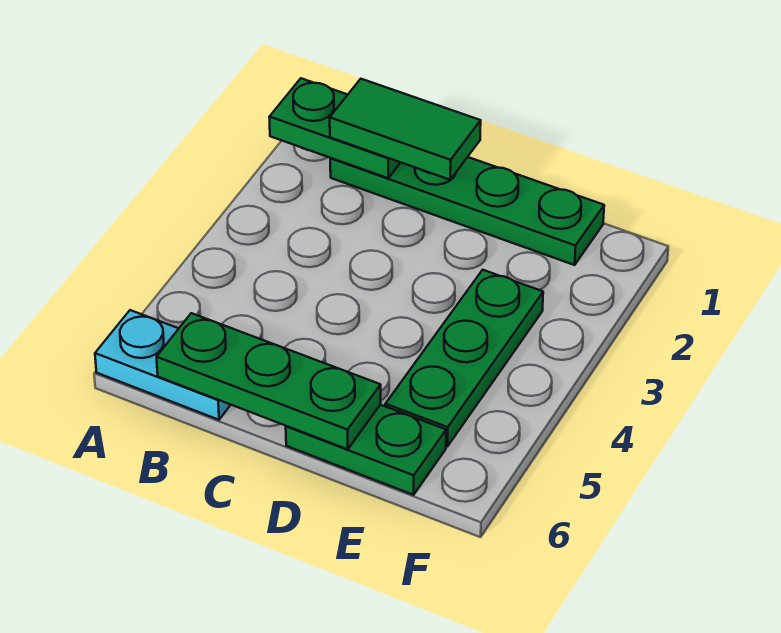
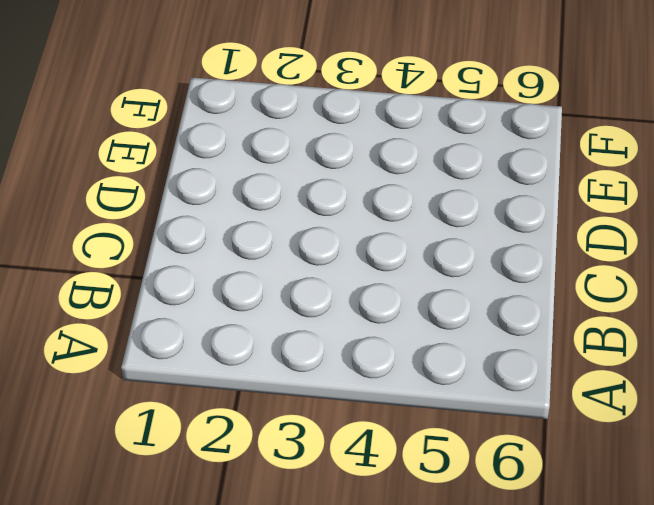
none -> cyan 1x2 plate [95,310,231,420]
none -> green 1x4 plate [330,157,604,265]

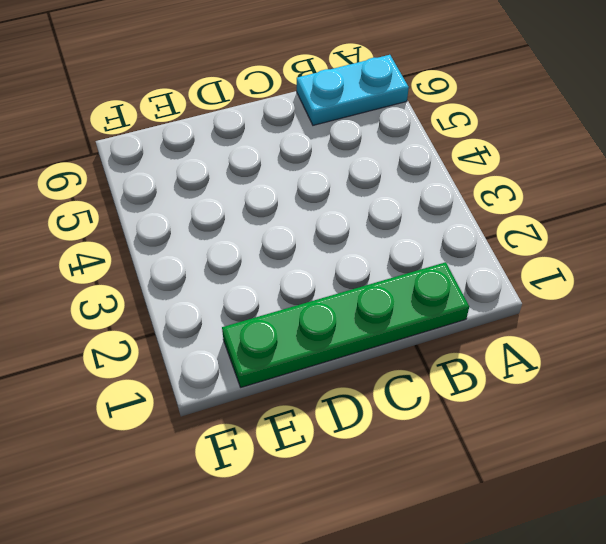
none -> green 1x2 plate [286,405,446,495]
none -> green 1x3 plate [385,270,543,446]

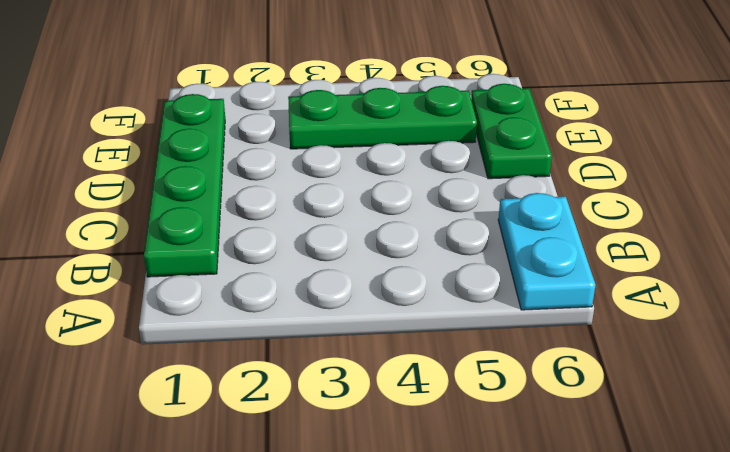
none -> green 1x2 plate [269,78,401,178]
none -> green 1x3 plate [157,313,381,449]

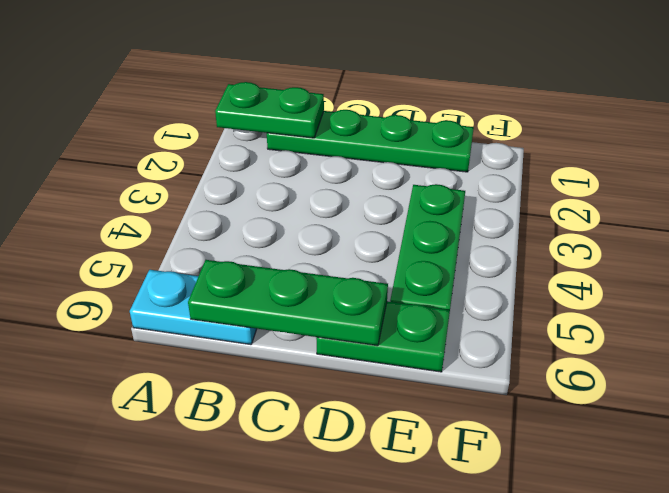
none -> green 1x2 tile [330,79,481,180]

